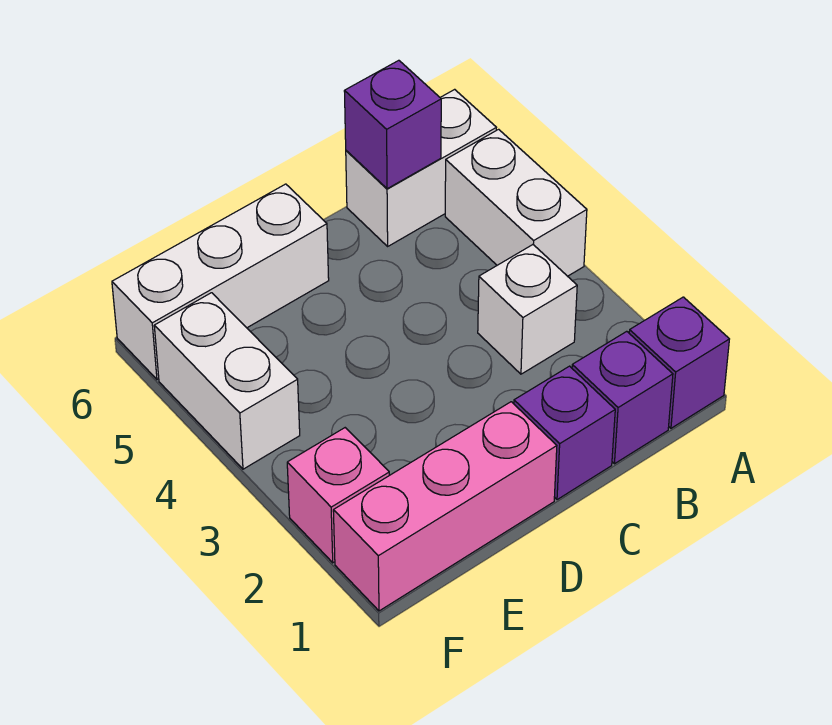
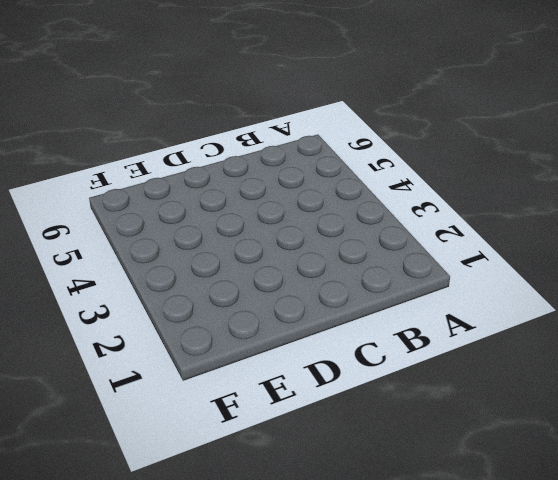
none -> purple 1x1 brick [629,297,729,428]
none -> white 1x2 brick [445,129,587,276]

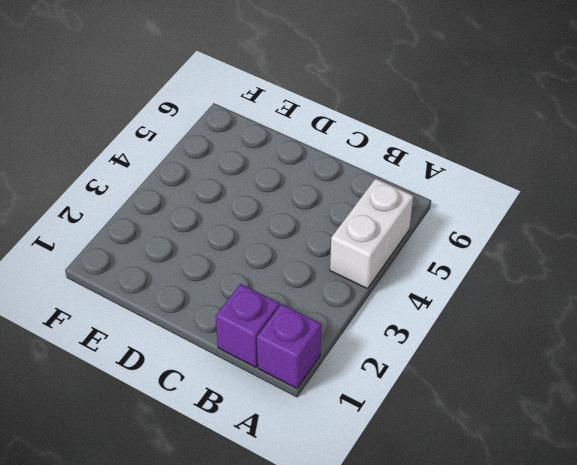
none -> white 1x2 brick [346,89,496,246]
none -> white 1x1 brick [478,245,577,374]

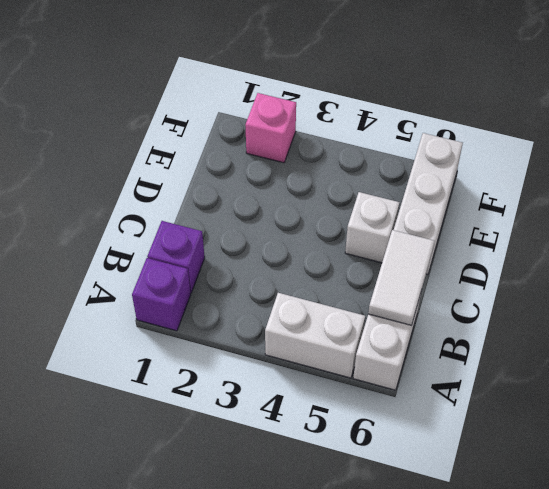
white 1x2 tile [368,230,434,326] -> purple 1x1 brick [344,60,441,189]
white 1x1 brick [345,192,400,263] -> white 1x1 brick moved to [478,245,577,374]
none -> purple 1x1 brick [514,366,615,500]
none -> pink 1x3 brick [333,402,557,611]

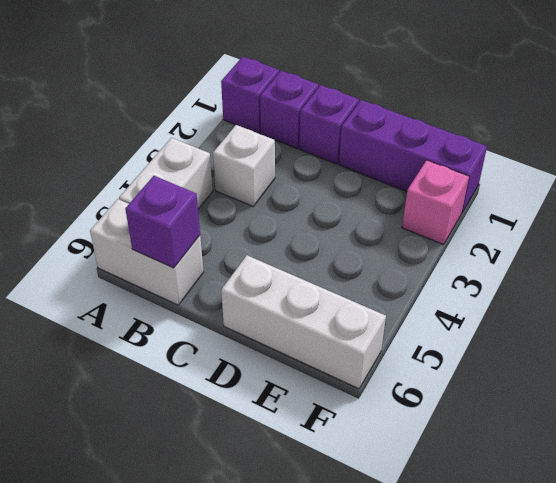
purple 1x3 brick [339,100,487,212] -> pink 1x3 brick [333,402,557,611]
none -> white 1x2 brick [154,293,300,469]

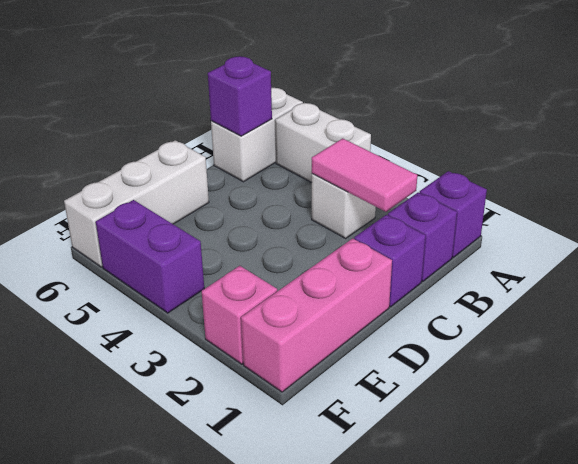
pink 1x2 tile [312,138,417,212] -> none
purple 1x2 brick [96,200,204,313] -> white 1x2 brick [154,293,300,469]

